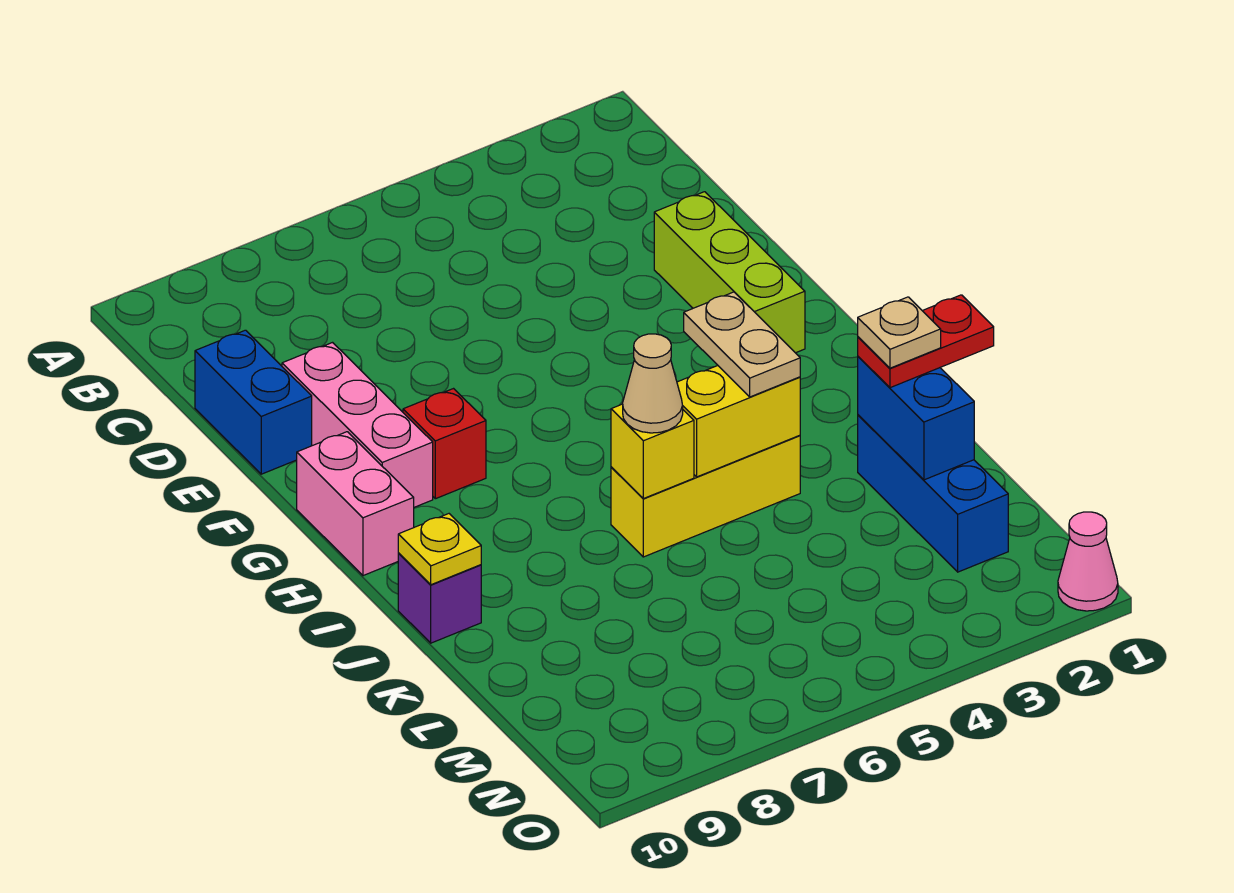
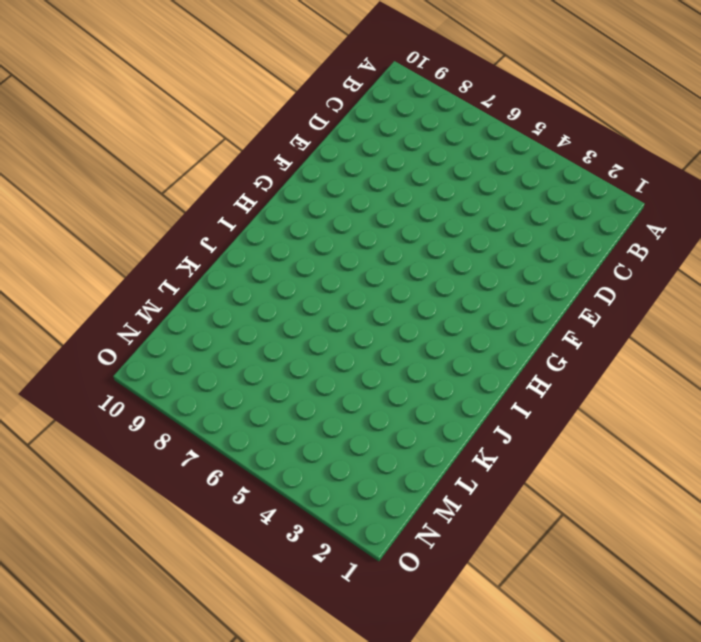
none -> blue 1x2 brick [195,330,312,474]
none -> lime 1x3 brick [654,192,805,353]
none -> pink 1x3 brick [282,343,433,507]

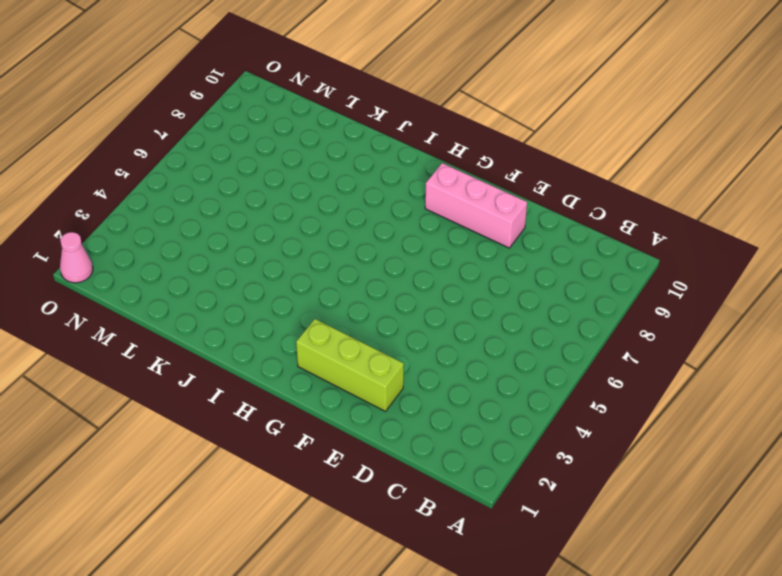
none -> blue 1x2 brick [195,330,312,474]
none -> red 1x1 brick [403,389,486,499]
none -> pink 1x2 brick [297,432,414,576]

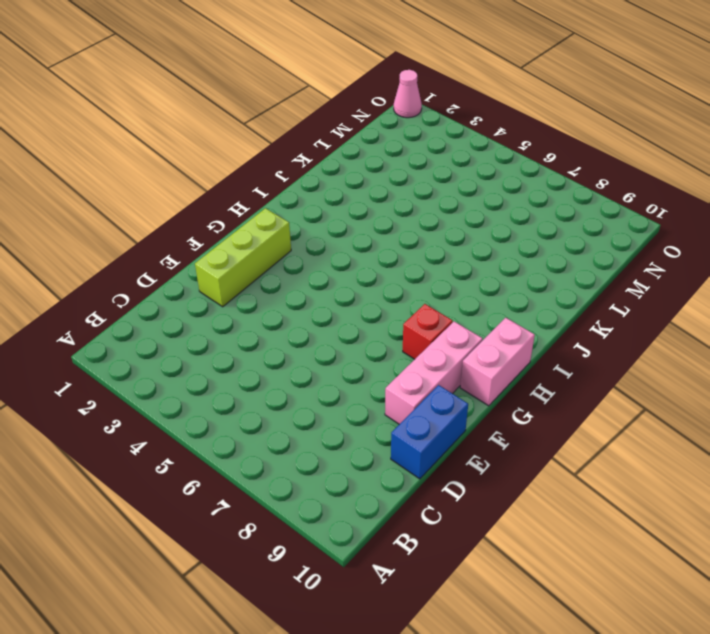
none -> yellow 1x3 brick [611,435,800,557]
none -> purple 1x1 brick [398,554,481,643]
none -> blue 1x3 brick [858,415,1008,572]

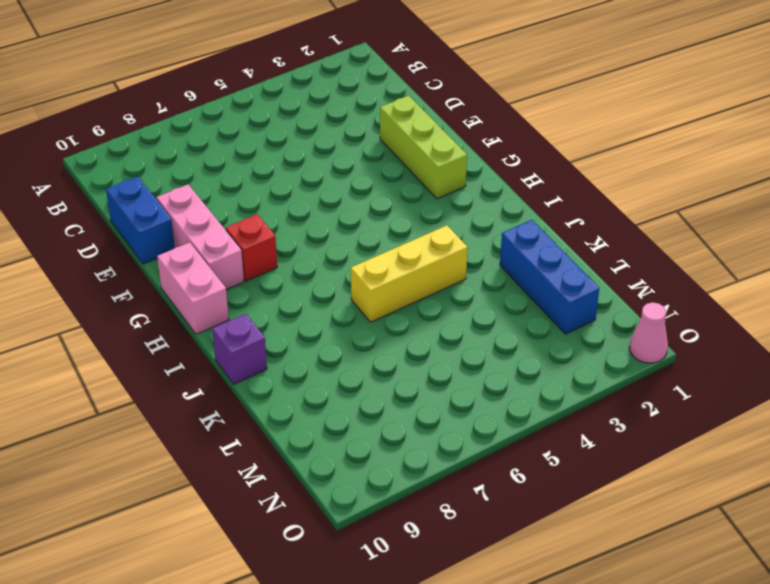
none -> yellow 1x2 brick [677,366,800,477]
none -> yellow 1x1 brick [611,404,694,499]
none -> yellow 1x1 plate [398,514,481,585]

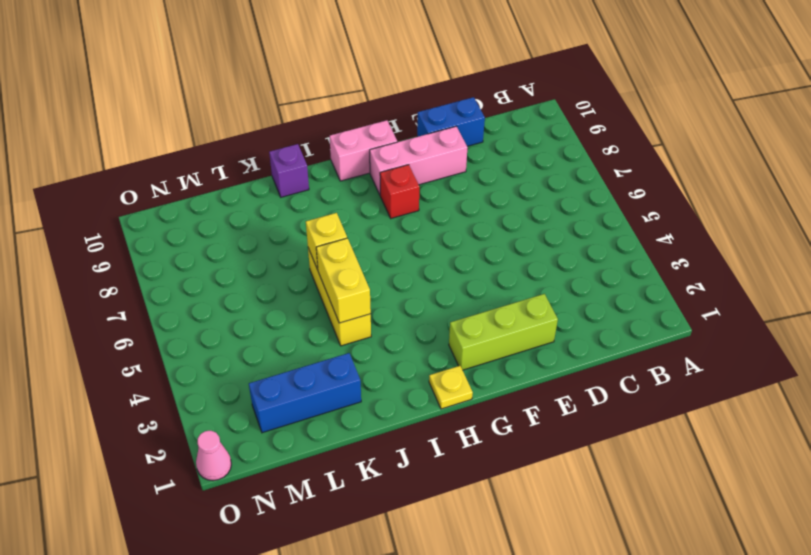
yellow 1x1 plate [429,366,473,409] -> yellow 1x1 plate moved to [398,514,481,585]
none -> blue 1x2 brick [858,357,974,480]
none -> tan 1x2 plate [684,292,800,397]
none -> tan 1x1 cone [623,334,683,433]

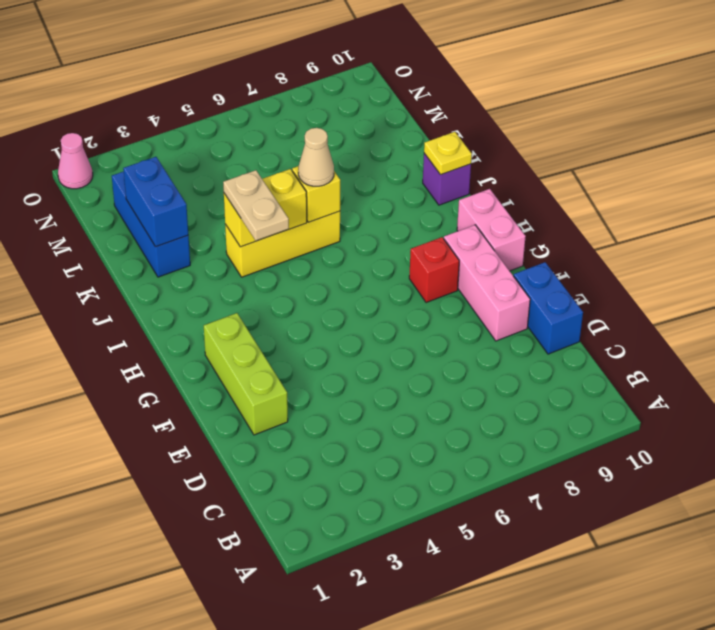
none -> red 1x2 plate [858,295,994,388]
none -> tan 1x1 plate [858,297,941,368]

